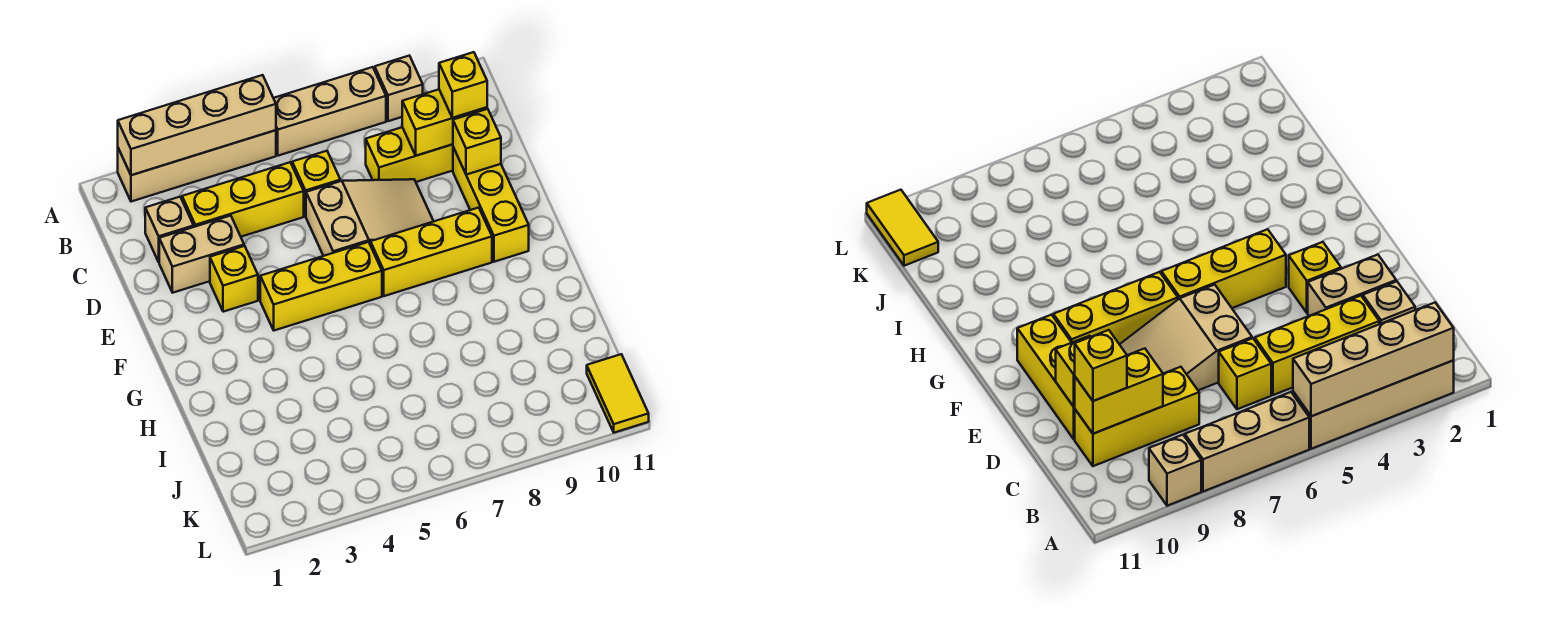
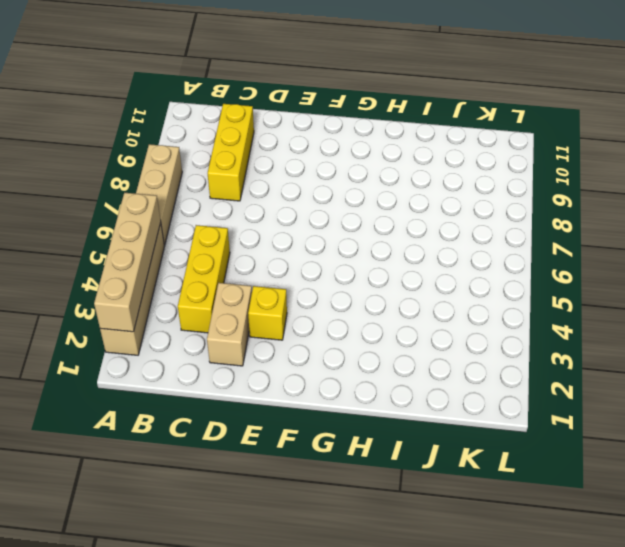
none -> tan 1x1 brick [375,56,423,121]
none -> tan 1x1 brick [145,197,194,262]
none -> yellow 1x1 brick [292,151,340,216]

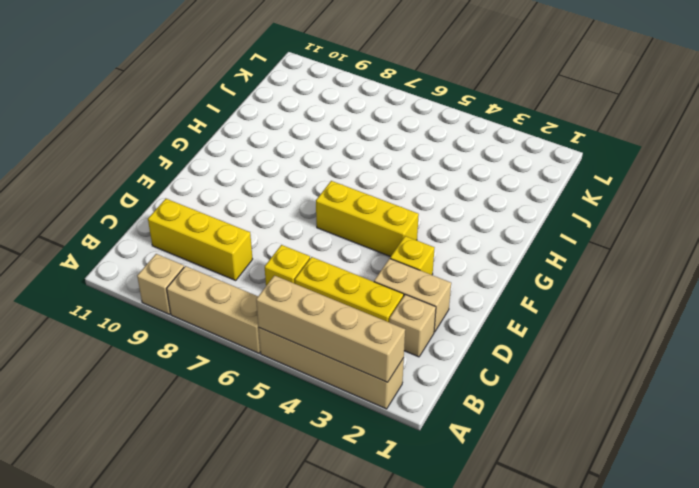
none -> tan 2x3 slope [306,179,434,256]
none -> yellow 1x3 brick [453,147,529,262]
none -> yellow 1x3 brick [371,208,492,296]

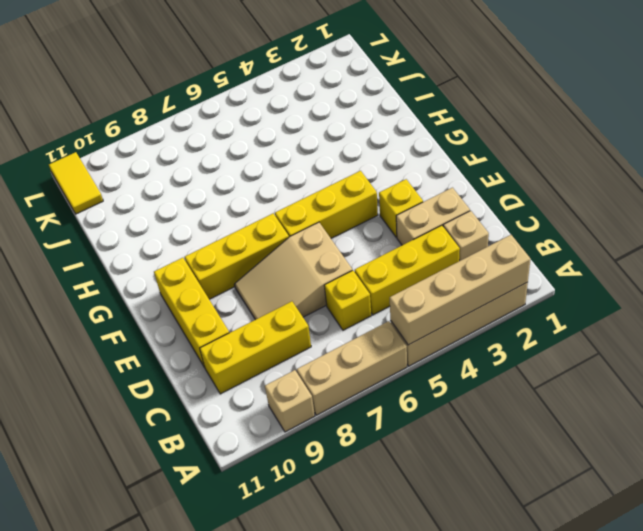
none -> yellow 1x2 brick [402,89,487,156]
none -> yellow 1x1 brick [453,109,501,175]
none -> yellow 1x1 brick [439,52,487,118]

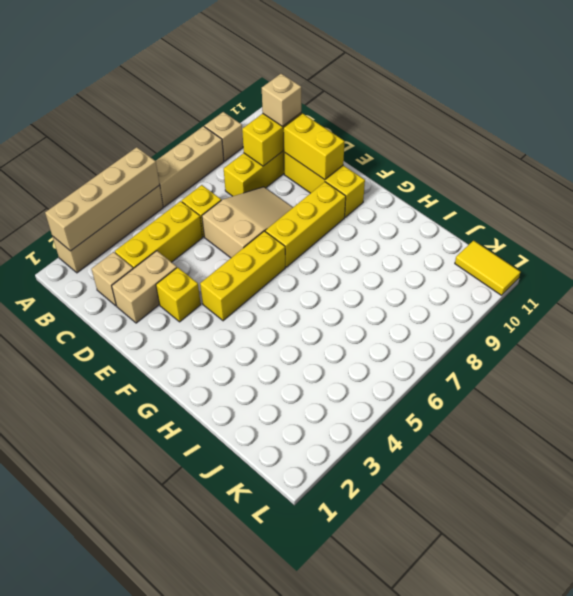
tan 1x1 brick [262,74,301,126] -> yellow 1x1 brick [439,52,487,118]
yellow 1x2 brick [283,113,345,180] -> yellow 1x1 brick [453,109,501,175]

